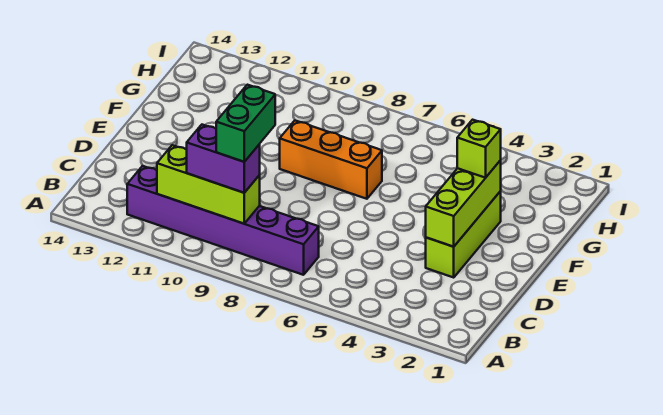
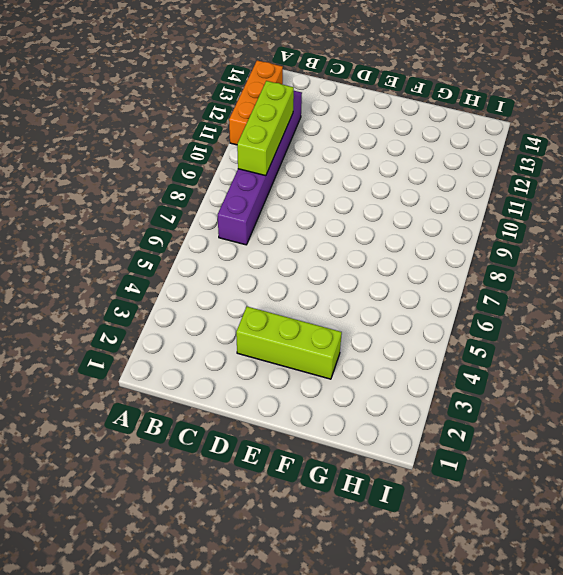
orange 1x3 brick [229,60,283,145] -> orange 1x3 brick moved to [280,121,382,199]
none -> lime 1x3 brick [426,160,501,247]
none -> purple 1x2 brick [186,125,260,193]

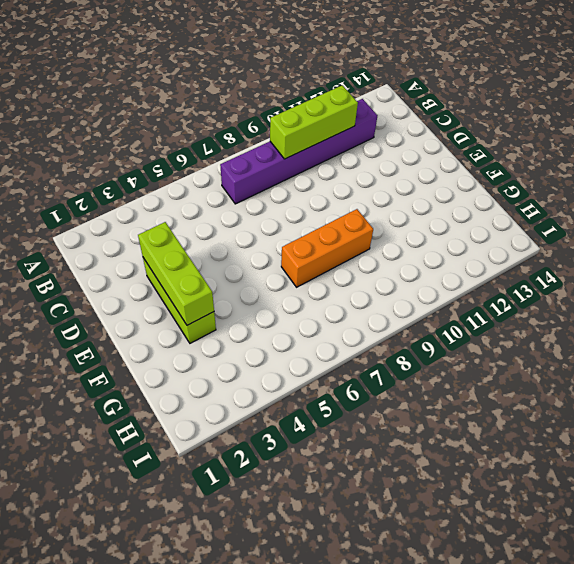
none -> purple 1x2 brick [186,125,260,193]
none -> lime 1x1 brick [457,120,501,178]

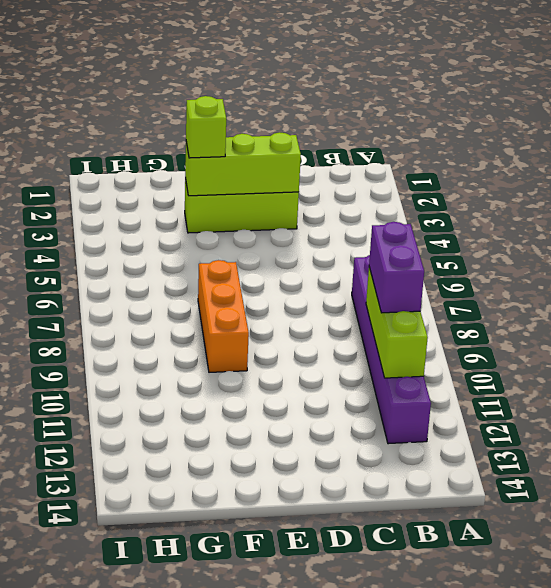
none -> green 1x2 brick [216,85,275,162]

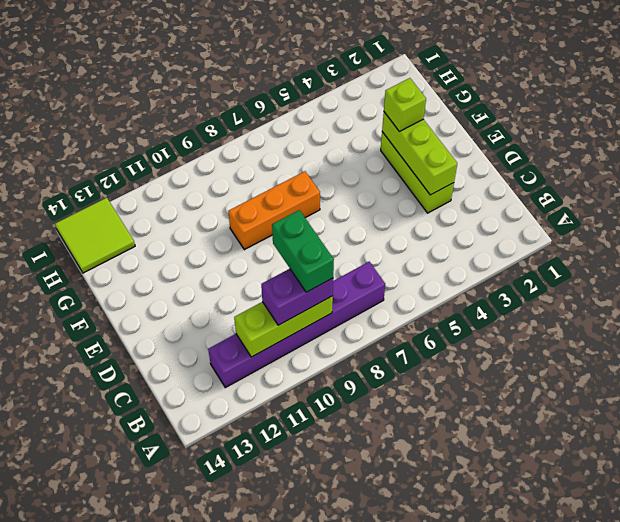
lime 2x2 tile [55,198,135,273] -> none

